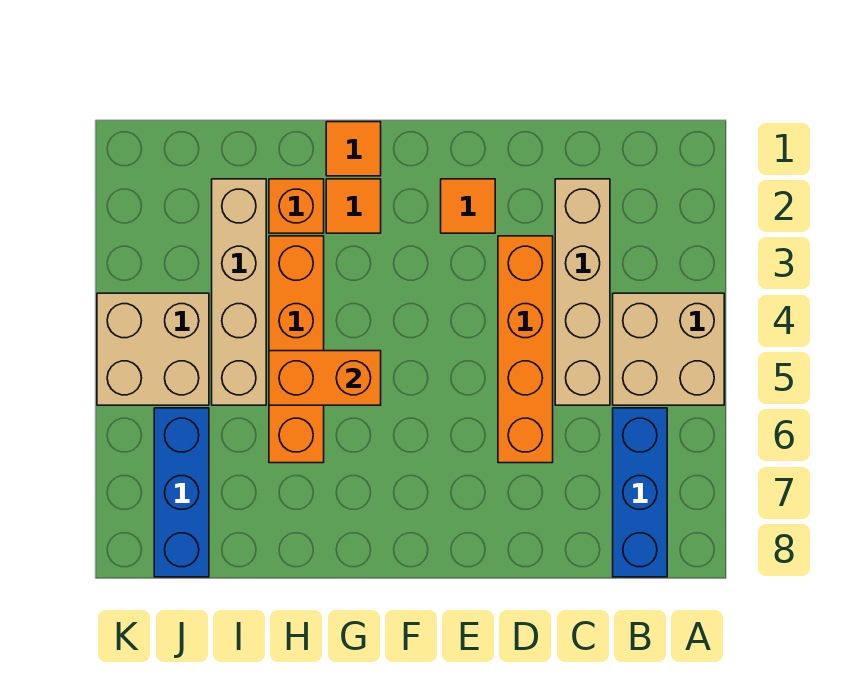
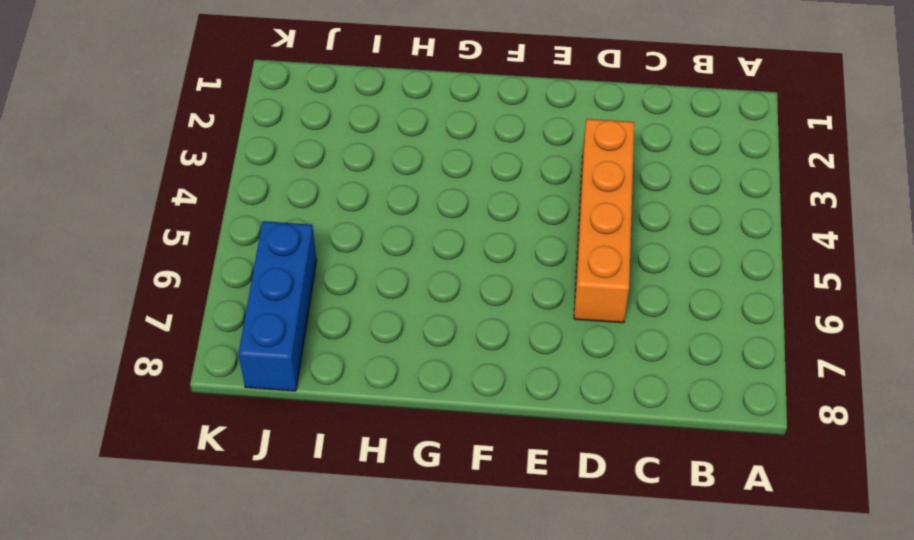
none -> tan 2x2 brick [613,293,724,405]
none -> blue 1x3 brick [613,408,667,577]
none -> tan 1x4 brick [555,179,610,405]

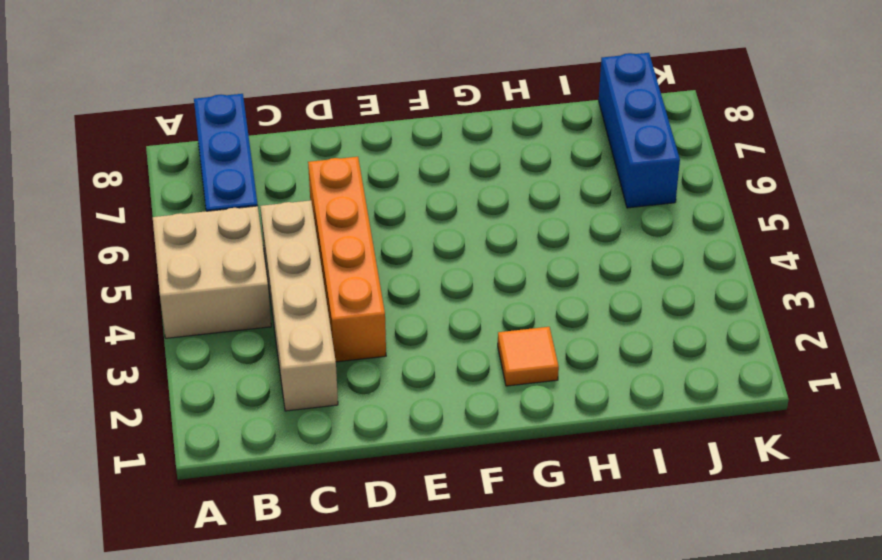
none -> orange 1x1 tile [441,179,495,233]
none -> orange 1x1 tile [326,122,381,176]
none -> orange 1x1 brick [269,179,324,233]

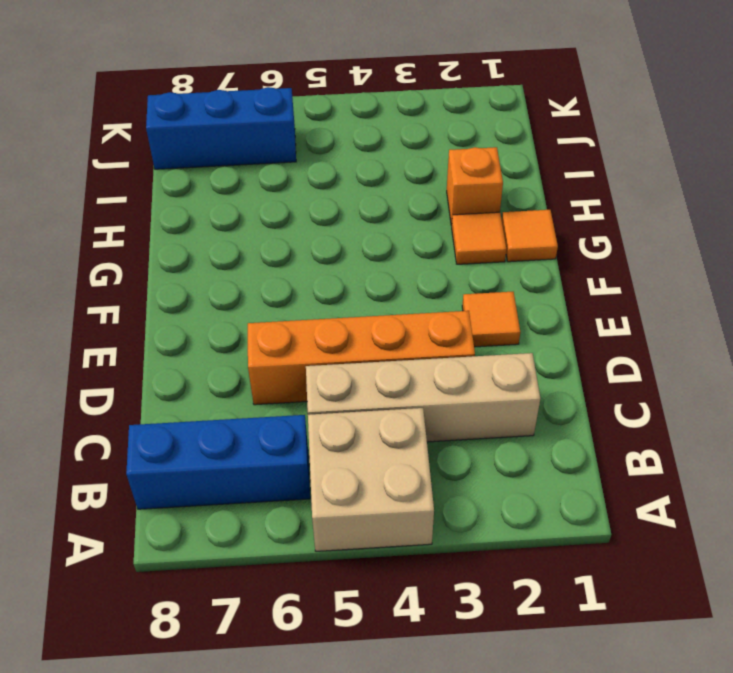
none -> orange 1x4 brick [269,236,324,463]
none -> tan 1x4 brick [212,179,266,405]
none -> tan 2x2 brick [97,293,209,405]

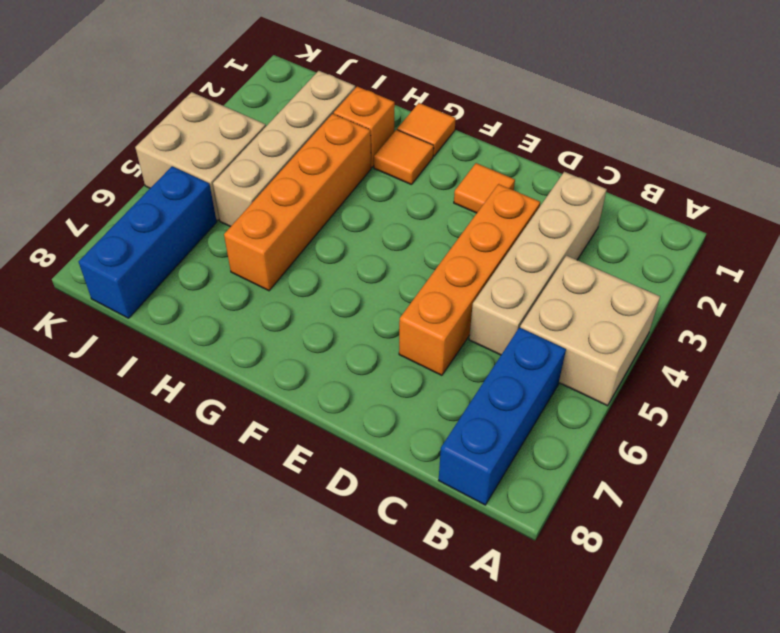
none -> orange 1x2 brick [269,351,381,405]

